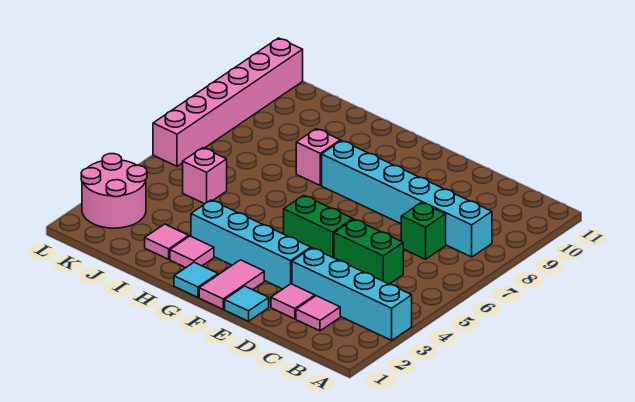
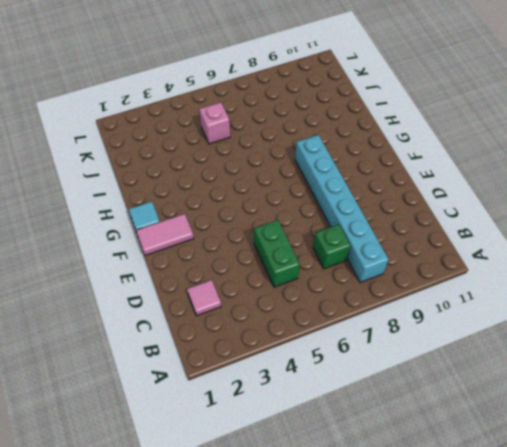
none -> cyan 1x4 brick [292,248,412,340]
none -> pink 1x1 tile [271,284,315,319]
none -> cyan 1x1 tile [225,286,269,321]

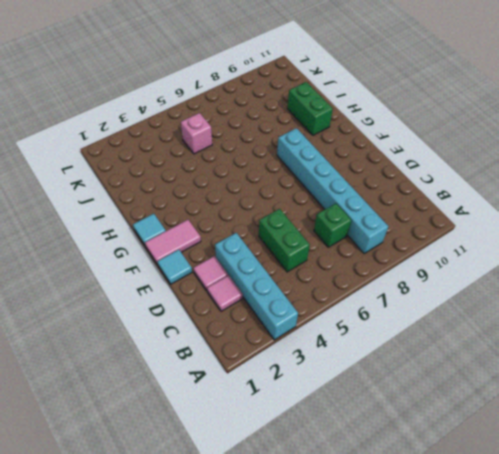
green 1x2 brick [287,82,333,135] -> green 1x2 brick moved to [284,195,353,258]
none -> cyan 1x4 brick [191,200,311,289]
none -> pink 1x1 tile [170,236,214,267]
none -> pink 1x1 brick [296,129,340,185]

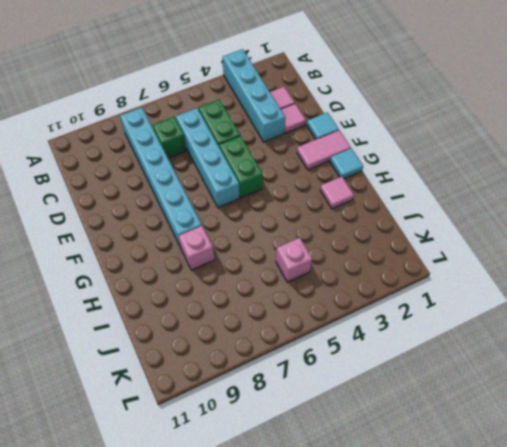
cyan 1x4 brick [176,108,240,208] -> cyan 1x4 brick moved to [191,200,311,289]
none -> pink 1x1 tile [145,224,189,259]
none -> pink 2x2 round brick [81,154,147,228]
none -> pink 1x6 brick [153,38,303,166]

